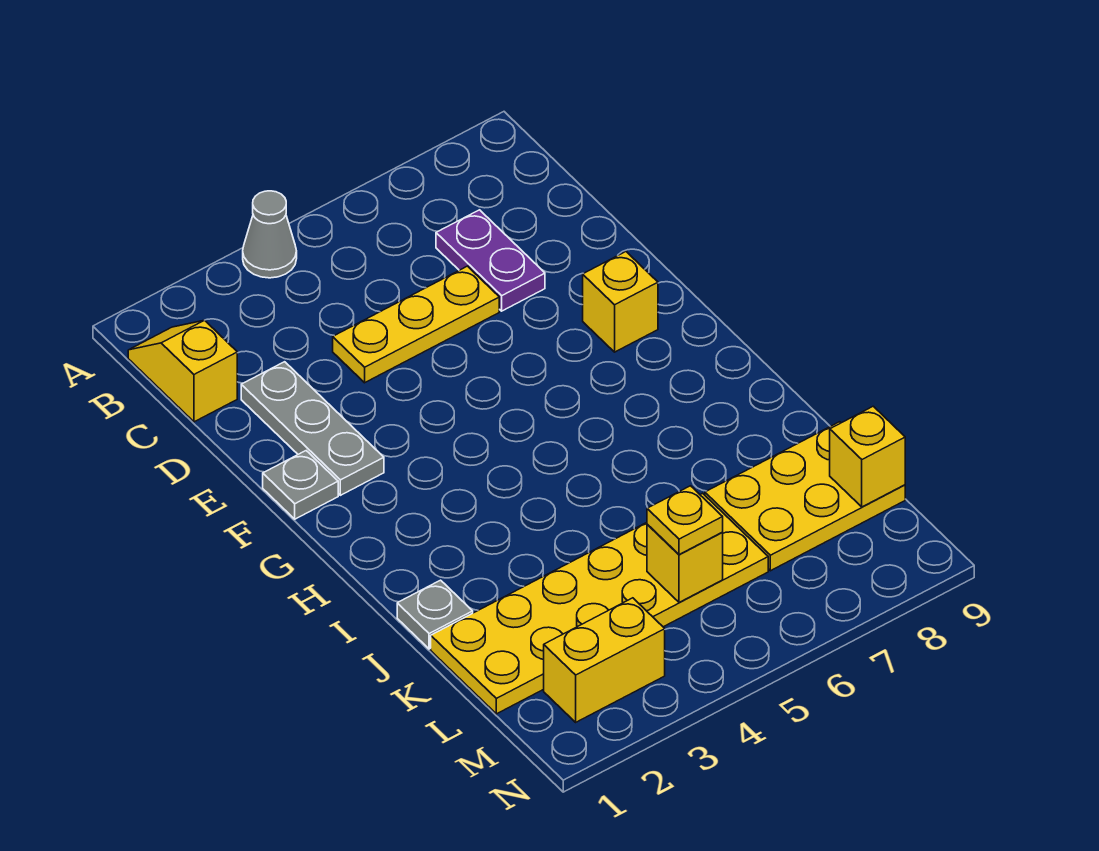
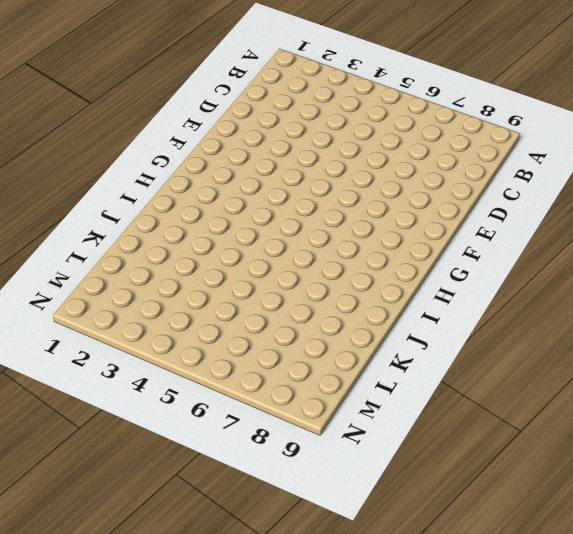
none -> grey 1x1 cone [243,191,297,278]
none -> yellow 1x2 slope [128,320,237,422]
none -> purple 1x2 plate [436,210,545,311]

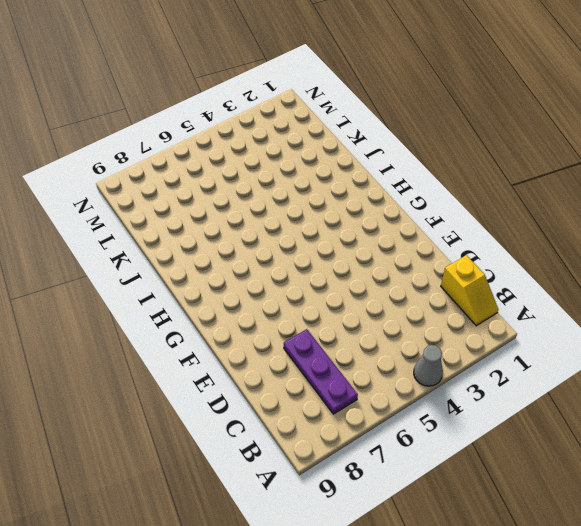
purple 1x3 plate [284,329,358,414] -> purple 1x2 plate [436,210,545,311]
none -> grey 1x3 plate [241,362,384,495]
none -> yellow 1x3 plate [333,266,499,383]
none -> grey 1x1 plate [263,451,338,519]

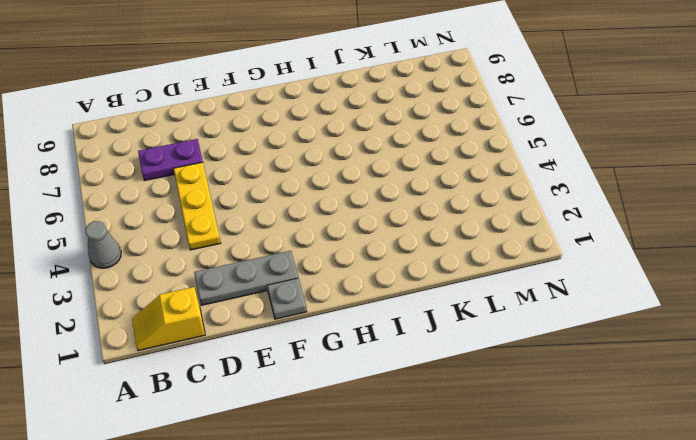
none -> yellow 1x1 brick [583,252,658,352]
none -> grey 1x1 plate [397,580,473,649]
none -> yellow 2x6 plate [431,493,768,714]

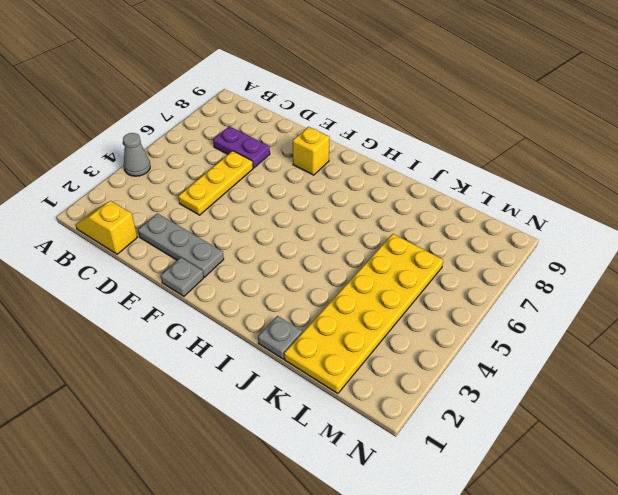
none -> yellow 2x3 plate [705,422,905,571]
none -> yellow 1x2 brick [544,598,665,722]
none -> yellow 1x1 brick [647,525,723,602]

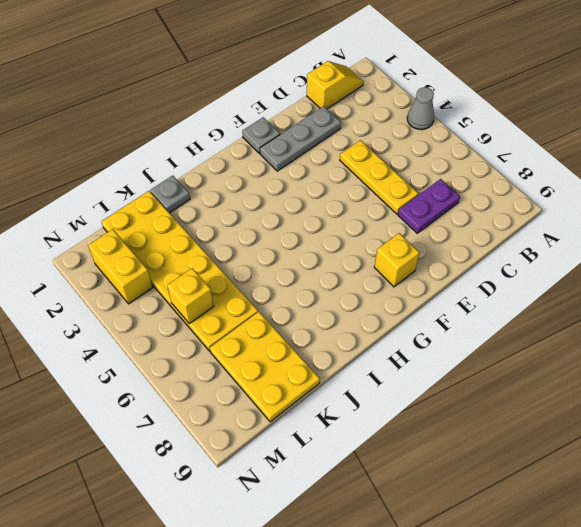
none -> yellow 1x1 brick [830,406,905,507]
none -> yellow 1x1 plate [647,486,723,555]

